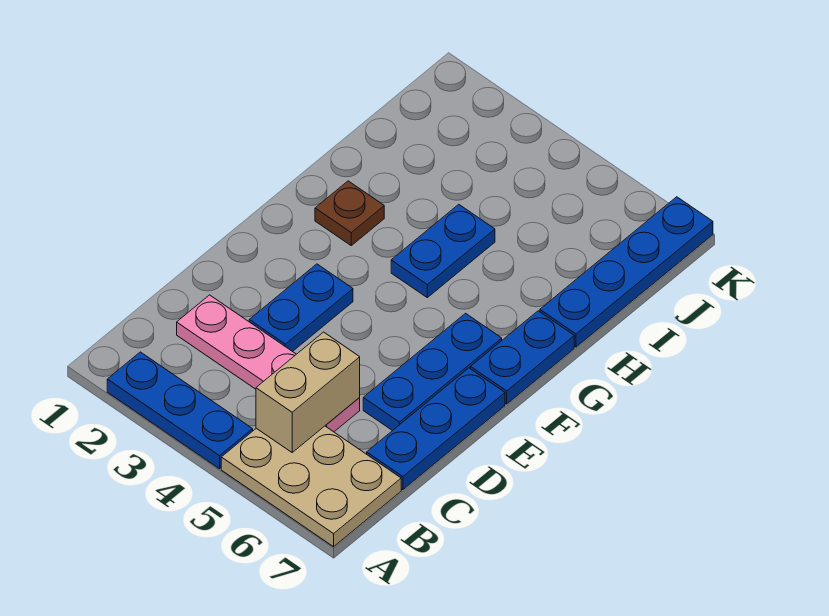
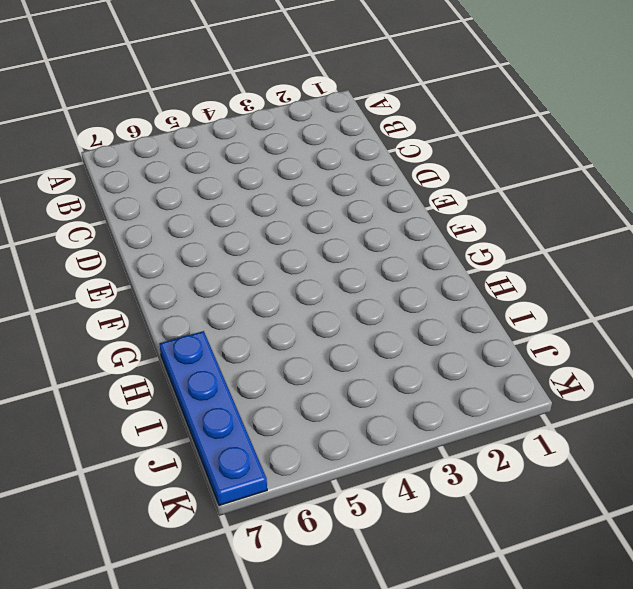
none -> blue 1x3 plate [107,352,253,469]
none -> tan 2x3 plate [221,426,401,547]

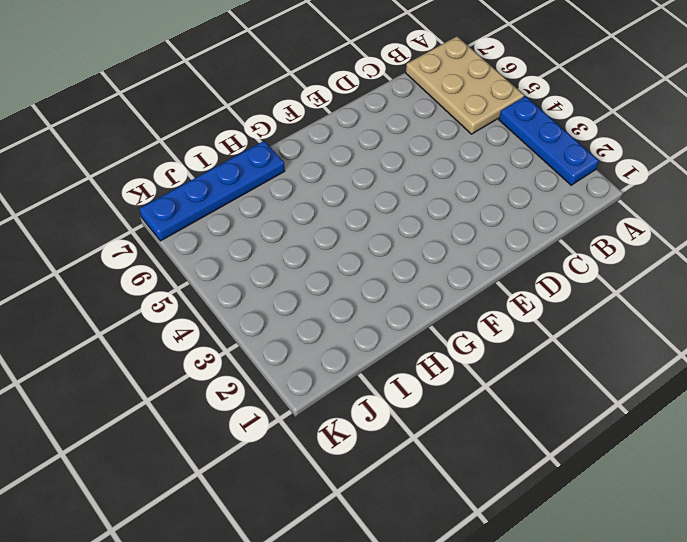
none -> pink 1x4 plate [177,295,360,432]
none -> blue 1x3 plate [367,368,505,490]

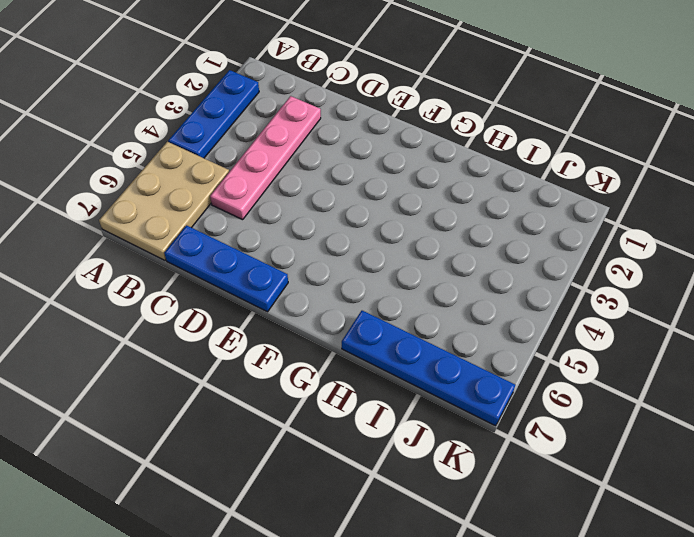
none -> blue 1x2 plate [249,264,353,352]
none -> blue 1x3 plate [363,313,502,431]

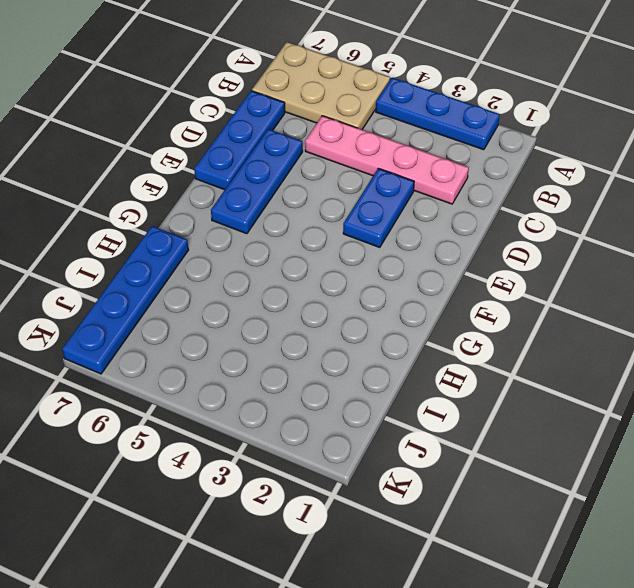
none -> blue 1x2 plate [471,311,574,404]
none -> brown 1x1 plate [315,181,384,245]

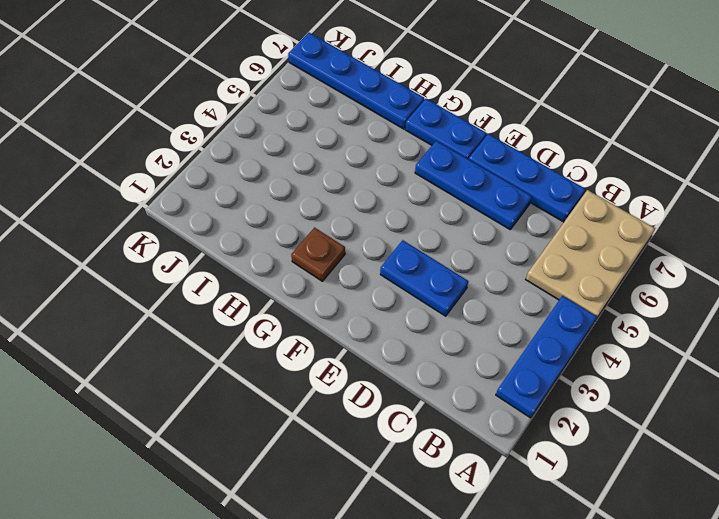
none -> pink 1x4 plate [177,295,360,432]
none -> blue 1x2 plate [391,204,495,297]

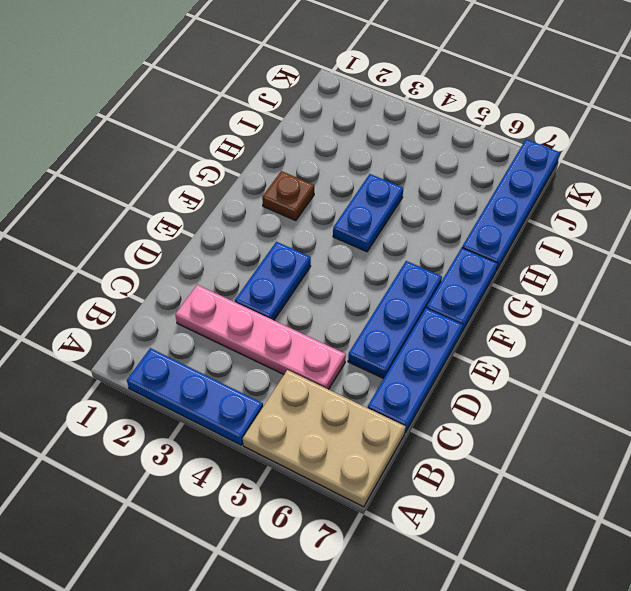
none -> tan 1x2 brick [256,332,360,452]

